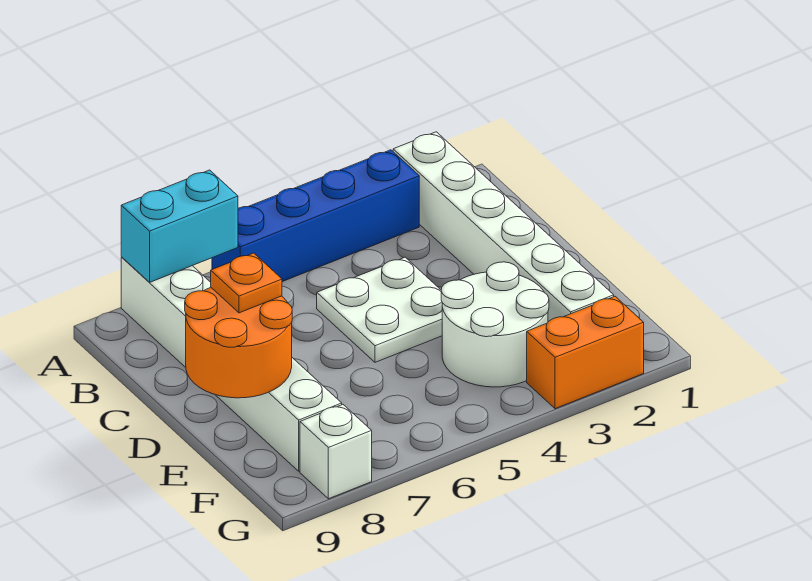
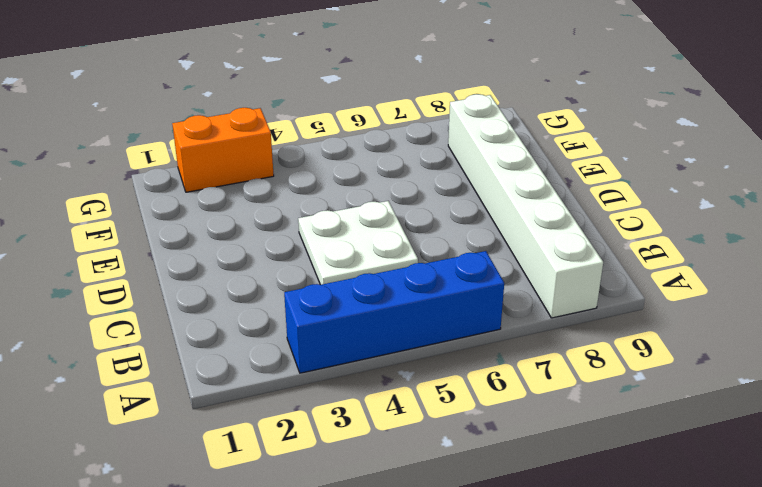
none -> white 1x6 brick [393,132,614,322]
none -> white 2x2 round brick [441,262,549,387]

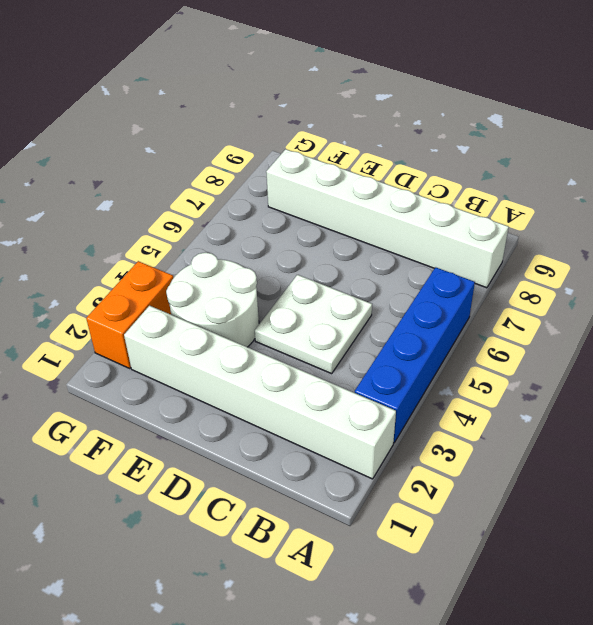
none -> white 1x1 brick [300,405,372,499]
none -> cyan 1x2 brick [121,170,238,283]

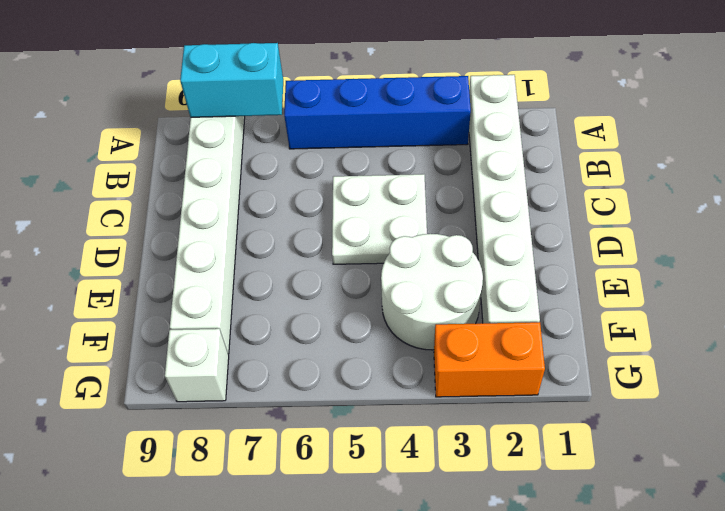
none -> orange 2x2 round brick [185,288,292,398]
none -> orange 1x1 plate [211,253,282,313]

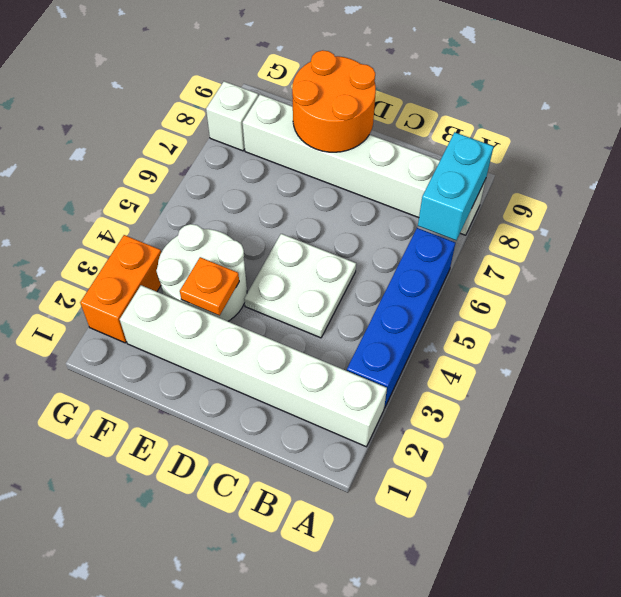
orange 1x1 plate [180,257,239,315] -> orange 1x1 plate moved to [211,253,282,313]

